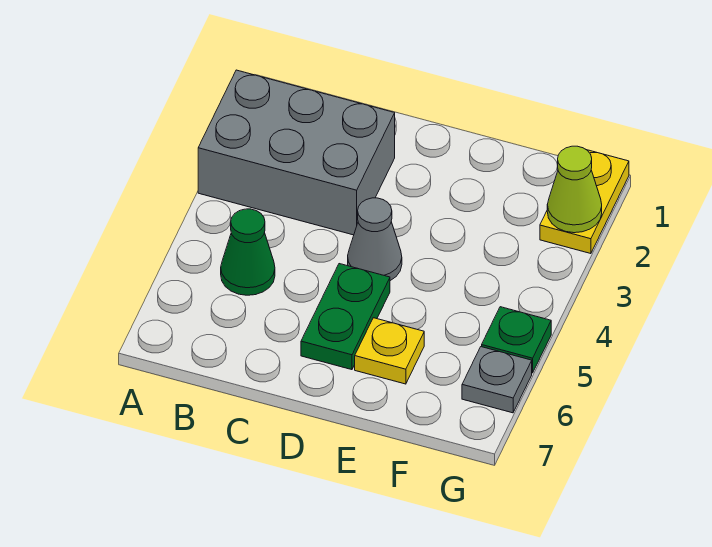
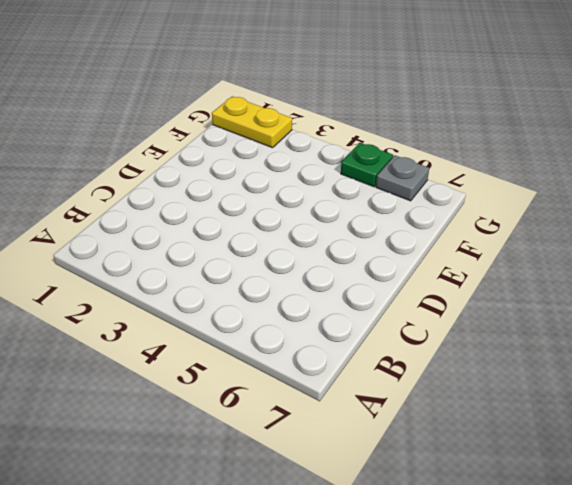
none -> grey 2x3 brick [198,70,395,235]
none -> green 1x1 cone [221,209,275,295]

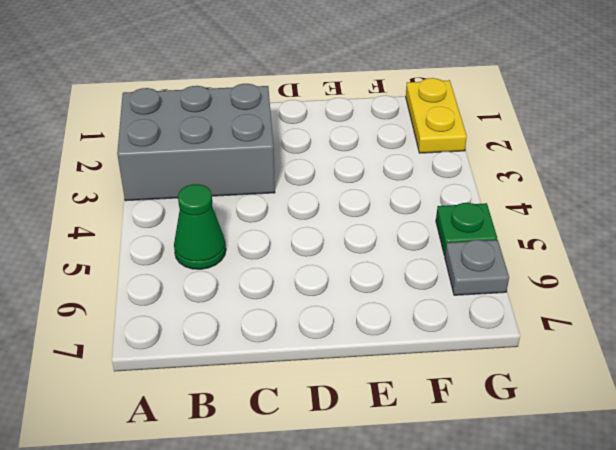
none -> grey 1x1 cone [348,198,402,281]
none -> green 1x2 plate [301,264,390,370]

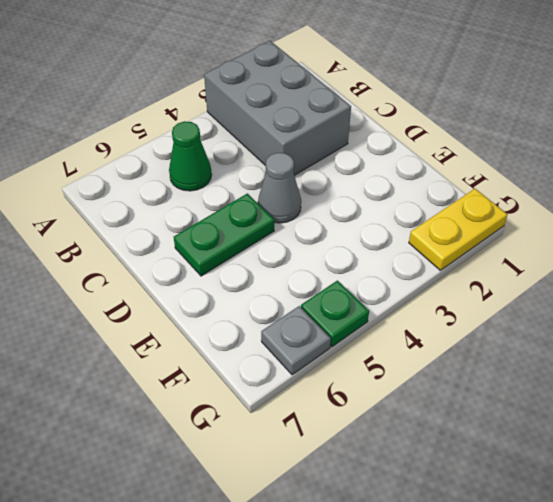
none -> yellow 1x1 plate [355,318,424,384]
none -> lime 1x1 cone [547,146,602,233]

